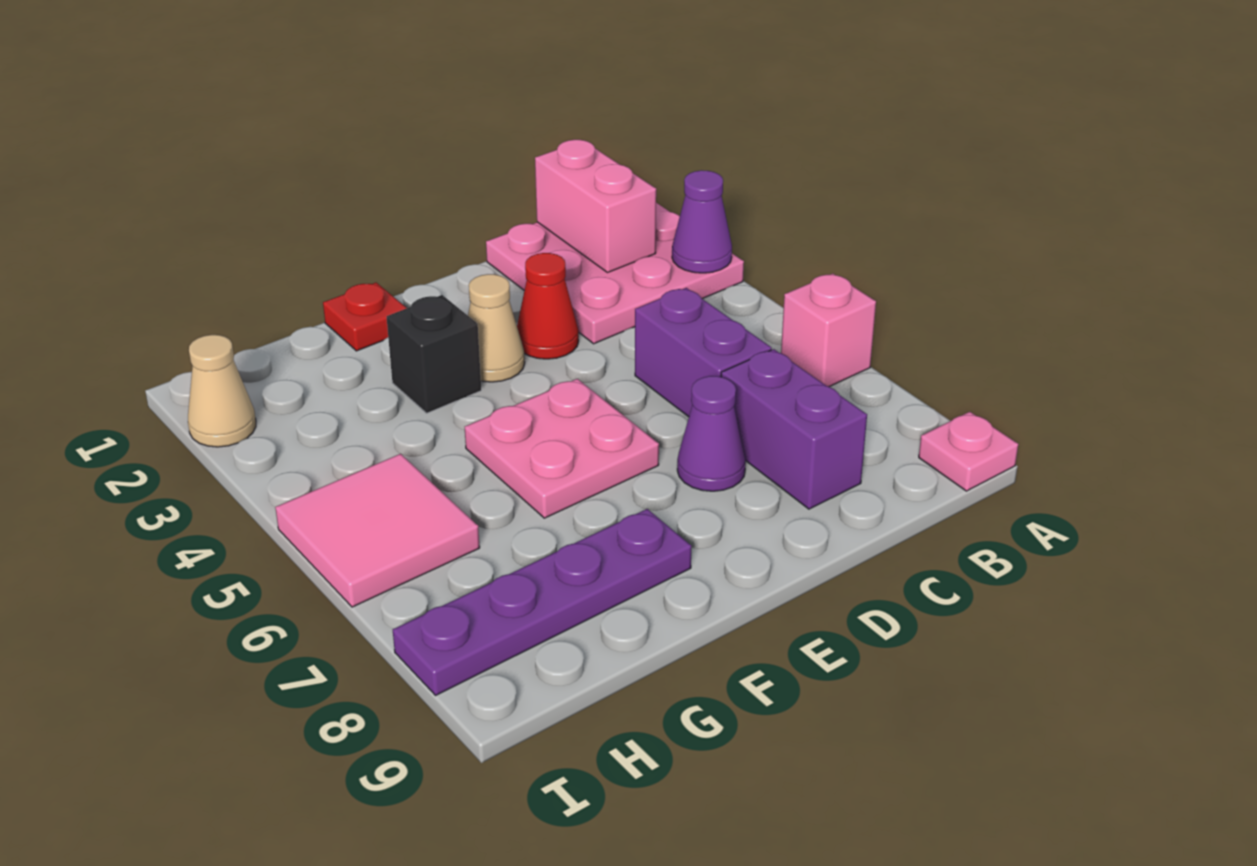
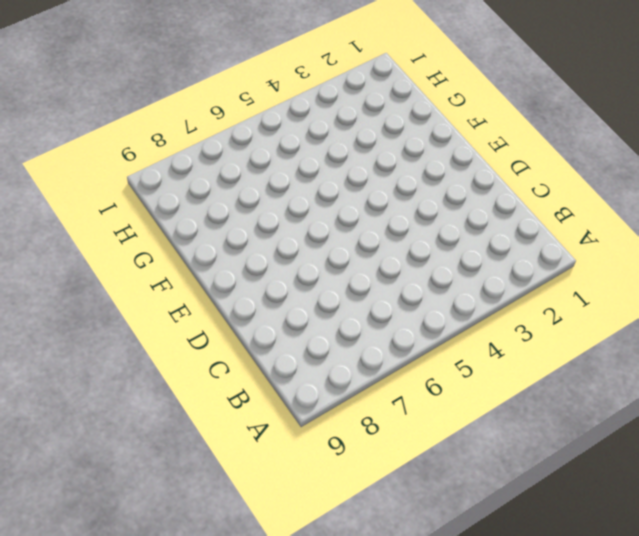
none -> pink 3x3 plate [486,203,744,344]
none -> pink 1x1 brick [781,274,876,387]
none -> pink 1x1 plate [919,412,1018,491]

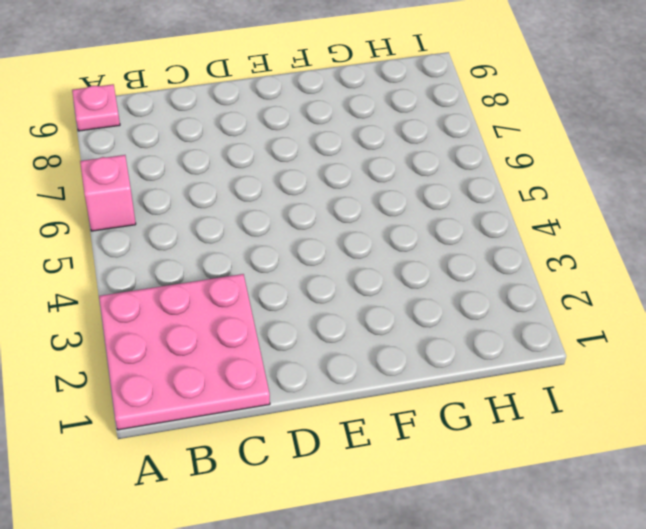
none -> purple 1x2 brick [635,288,772,417]
none -> purple 1x2 brick [721,349,867,509]
none -> red 1x1 cone [517,253,579,359]

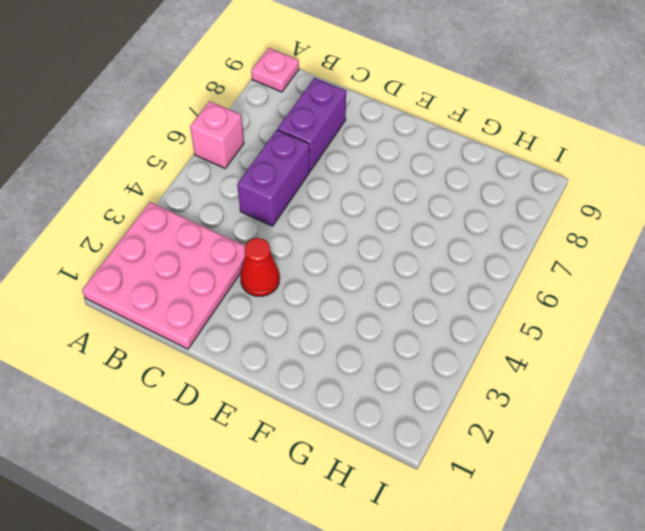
none -> purple 1x1 cone [677,376,746,491]
none -> tan 1x1 cone [468,274,525,382]
none -> pink 2x2 plate [465,379,659,518]

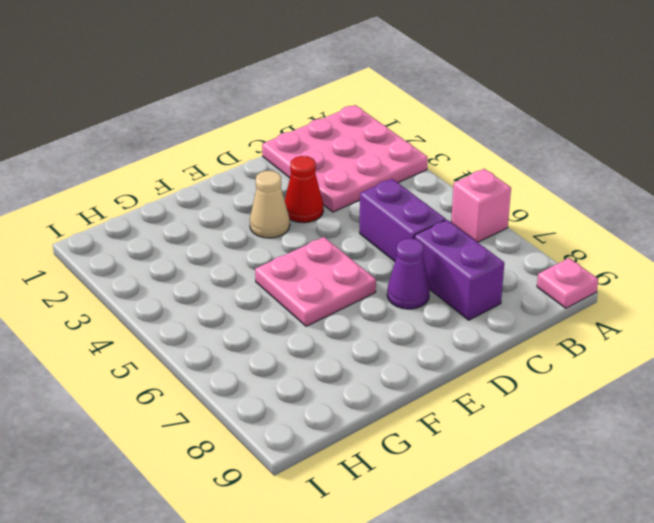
none -> red 1x1 plate [323,283,407,351]
none -> black 1x1 brick [387,295,481,413]
none -> purple 1x4 plate [393,509,691,695]

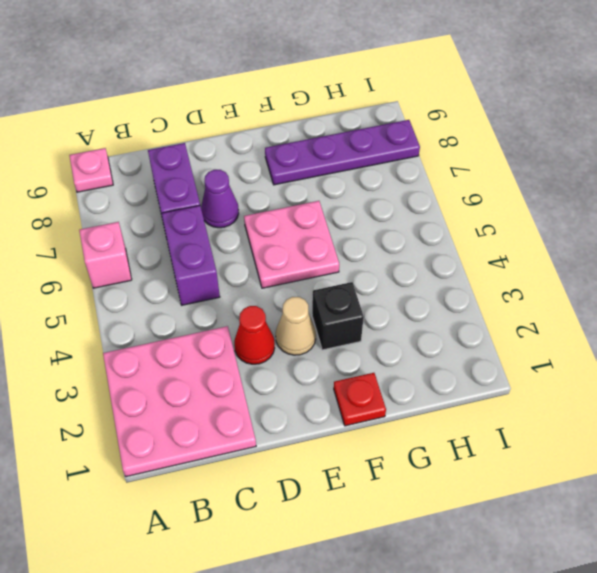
none -> pink 2x2 tile [275,454,480,607]
none -> tan 1x1 cone [188,335,256,447]
none -> purple 1x1 cone [672,170,732,273]

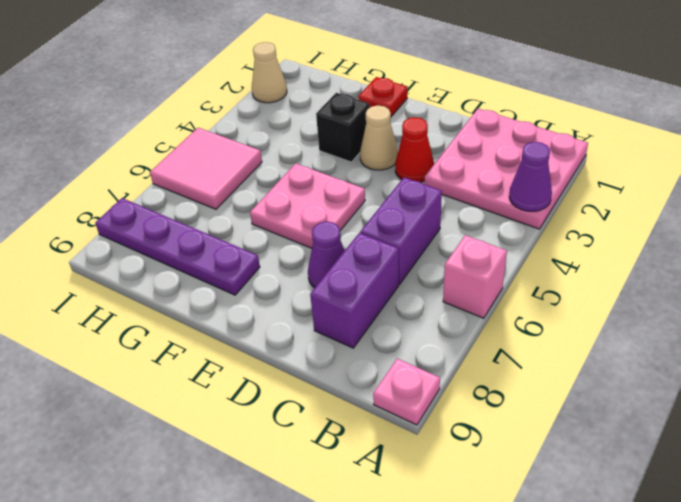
none -> pink 1x2 brick [535,140,656,272]

